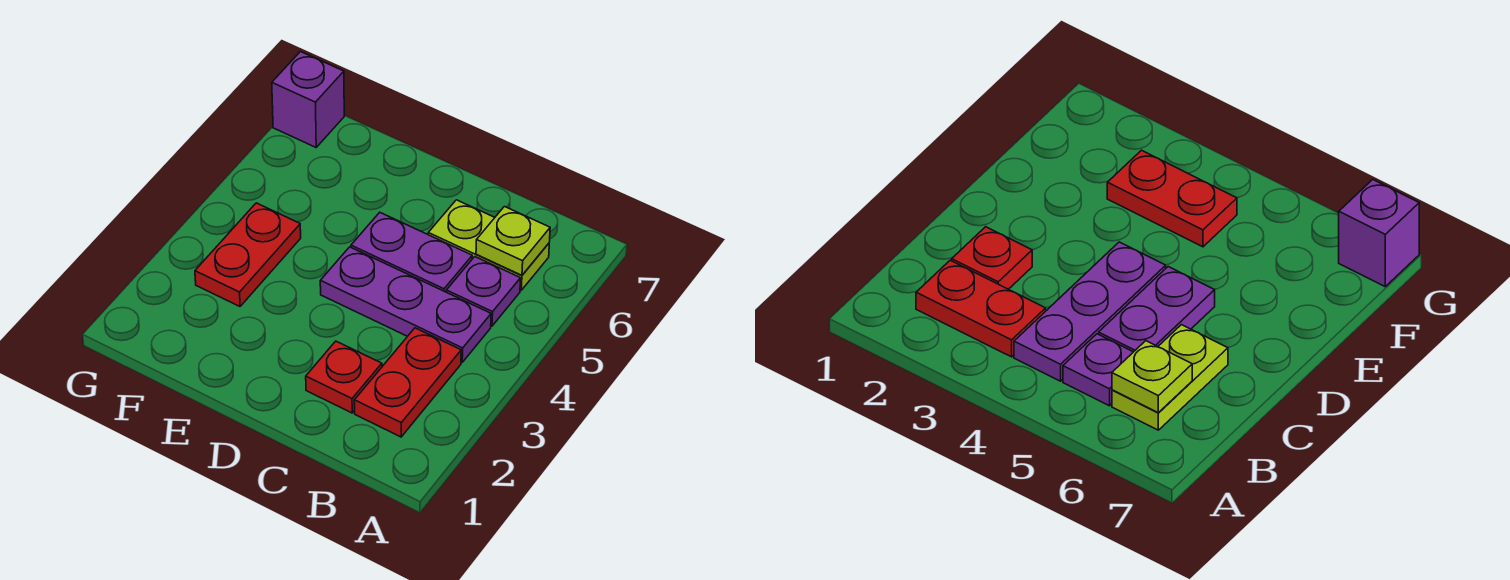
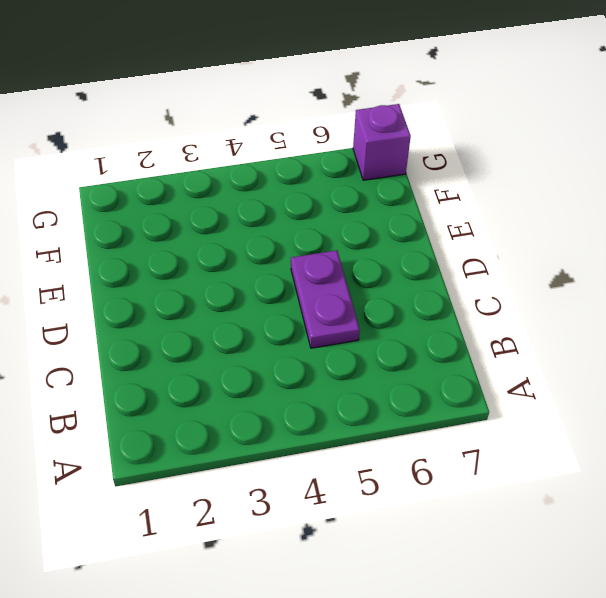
none -> red 1x2 plate [354,328,461,437]
none -> purple 1x3 plate [320,247,491,362]

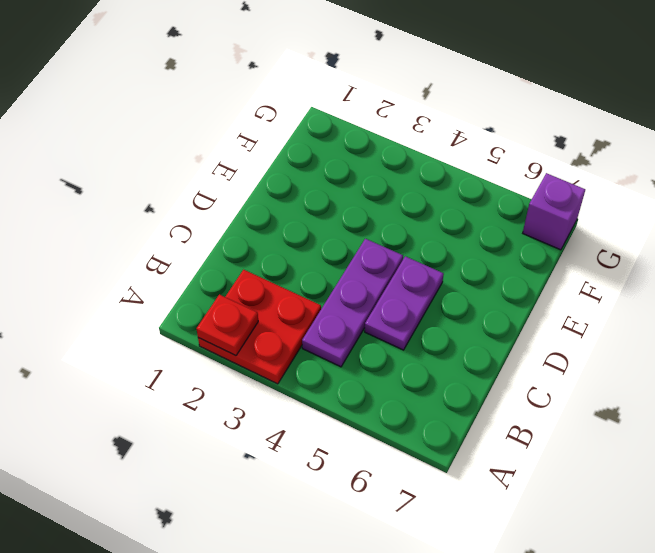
red 2x2 plate [198,270,321,384] -> red 1x2 plate [354,328,461,437]
red 1x1 plate [196,294,258,356] -> red 1x1 plate moved to [306,341,382,413]
none -> purple 1x1 plate [446,257,521,326]
none -> lime 1x2 plate [428,200,549,290]

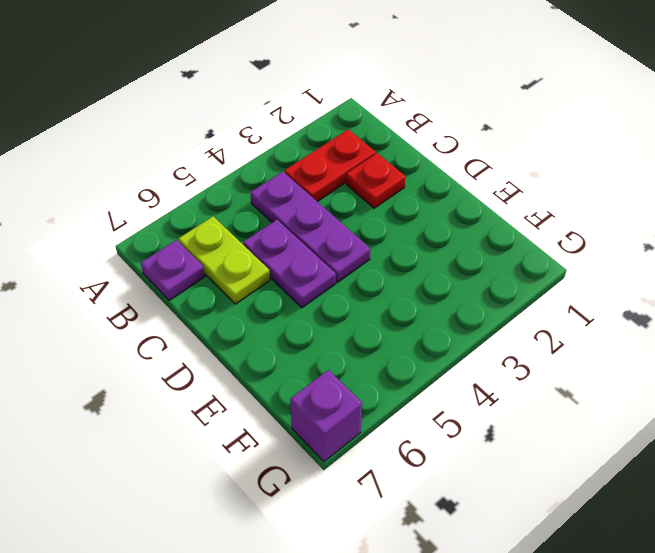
purple 1x1 plate [141,240,205,301] -> purple 1x1 plate moved to [446,257,521,326]
none -> red 1x2 plate [195,203,301,306]
none -> lime 1x1 plate [476,207,550,276]

